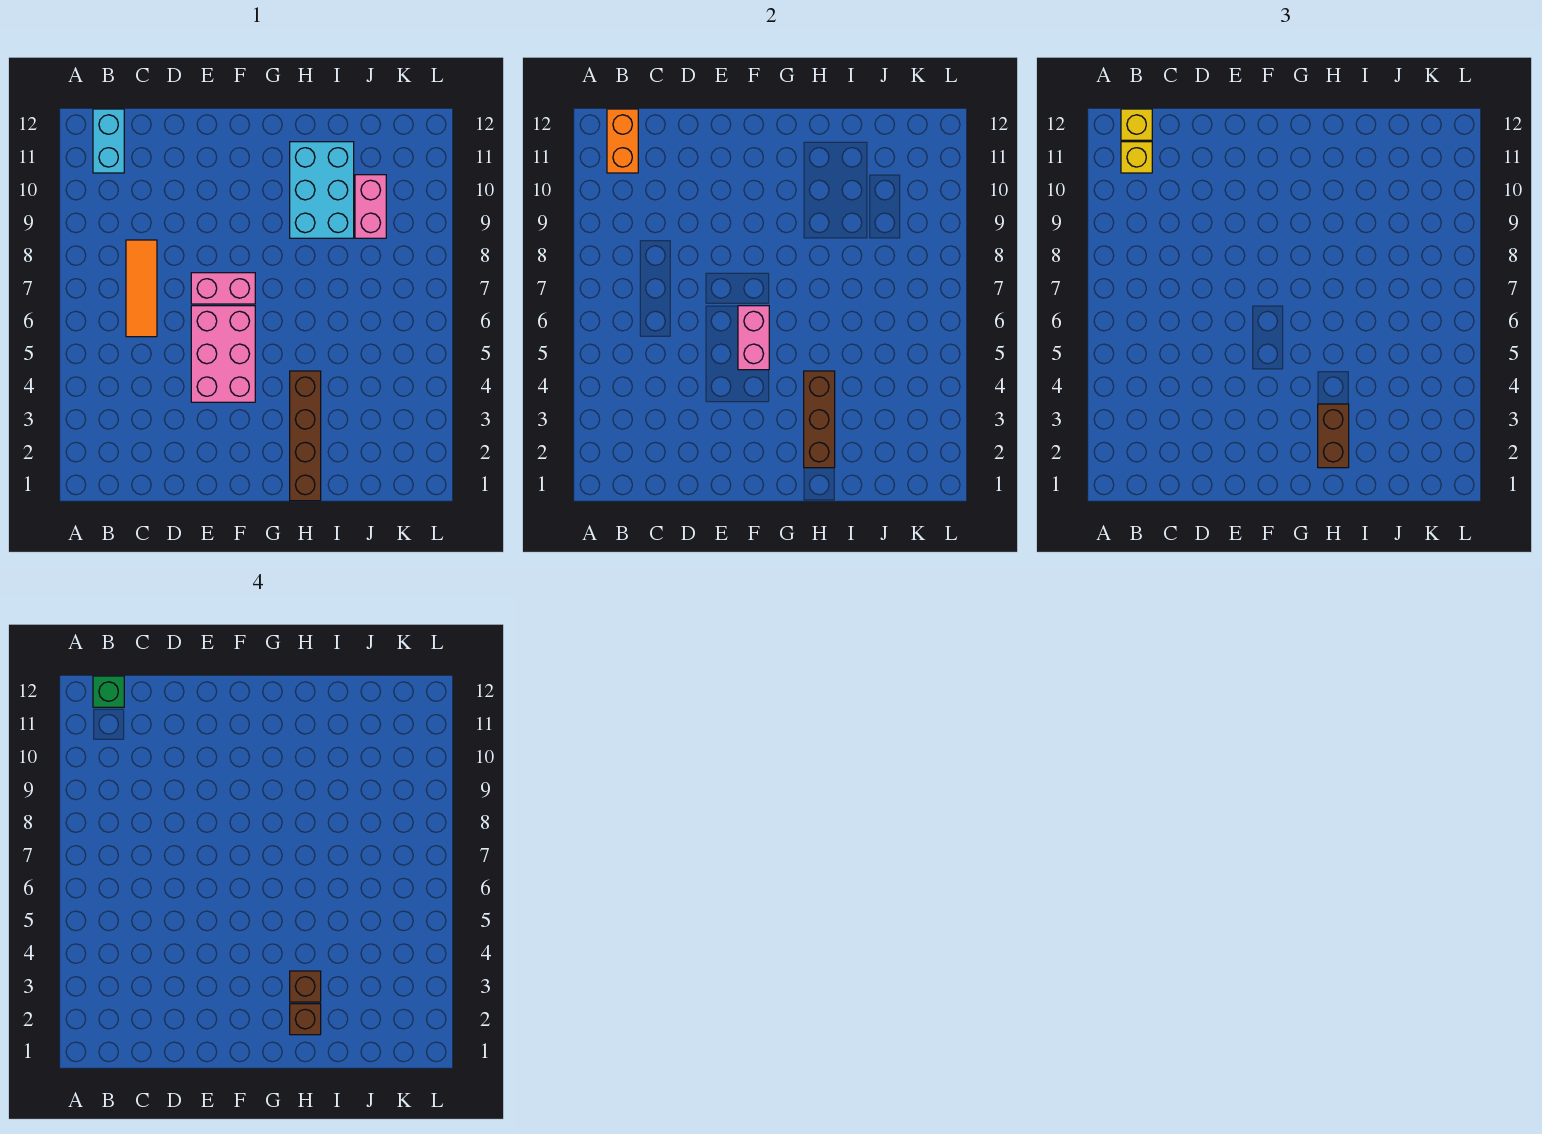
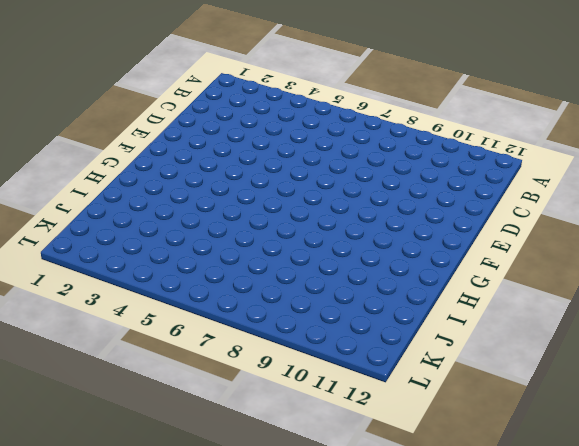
none -> cyan 1x2 brick [93,109,124,173]
none -> orange 1x3 tile [126,240,157,337]
none -> pink 2x3 brick [191,306,255,402]

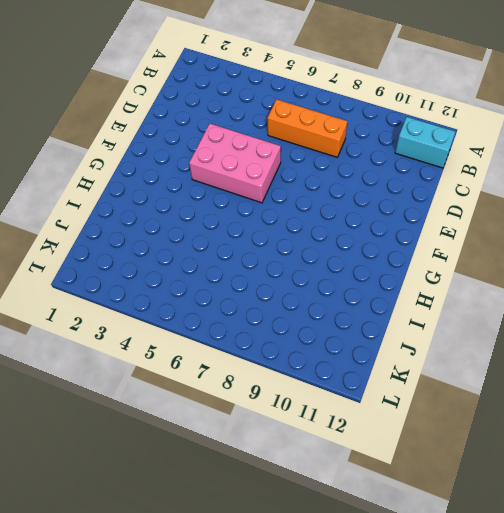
orange 1x3 brick [267,99,348,157] -> orange 1x3 tile [126,240,157,337]
none -> pink 1x2 brick [191,273,255,304]
none -> brown 1x4 brick [290,371,321,501]
none -> cyan 2x3 brick [290,142,354,238]

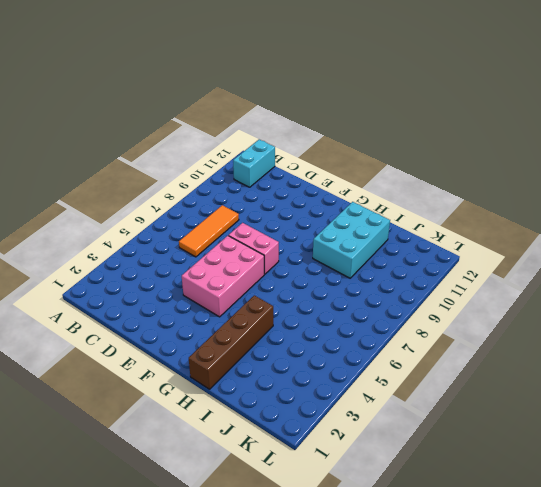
none -> pink 1x2 brick [355,175,386,238]
none -> orange 1x2 brick [607,109,638,173]
none -> pink 1x2 brick [738,306,769,370]

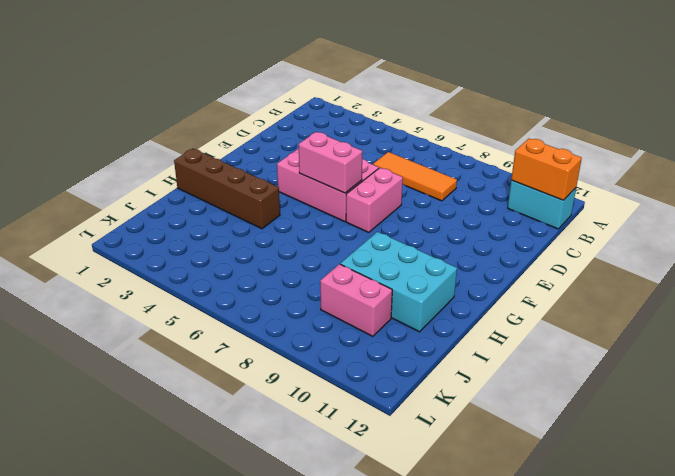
none -> brown 1x3 brick [804,371,835,468]
none -> yellow 1x1 brick [1121,142,1152,173]
none -> yellow 1x1 brick [1121,109,1152,140]

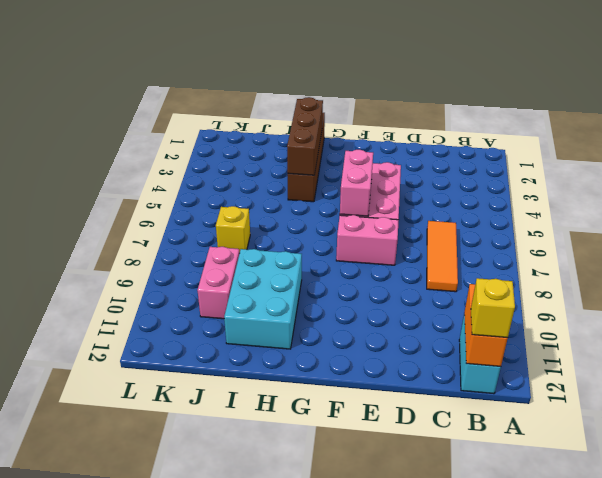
yellow 1x1 brick [216,206,250,253] -> yellow 1x1 brick moved to [1121,142,1152,173]
none -> brown 1x2 brick [1318,404,1349,468]
none -> green 1x1 brick [93,676,124,707]
none -> brown 1x1 brick [290,1004,321,1035]

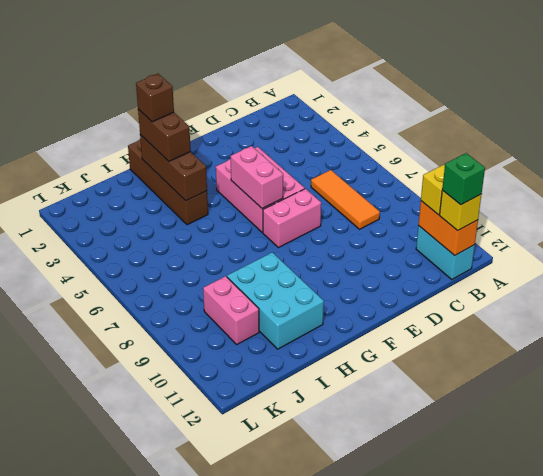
none -> brown 1x1 brick [290,971,321,1002]

